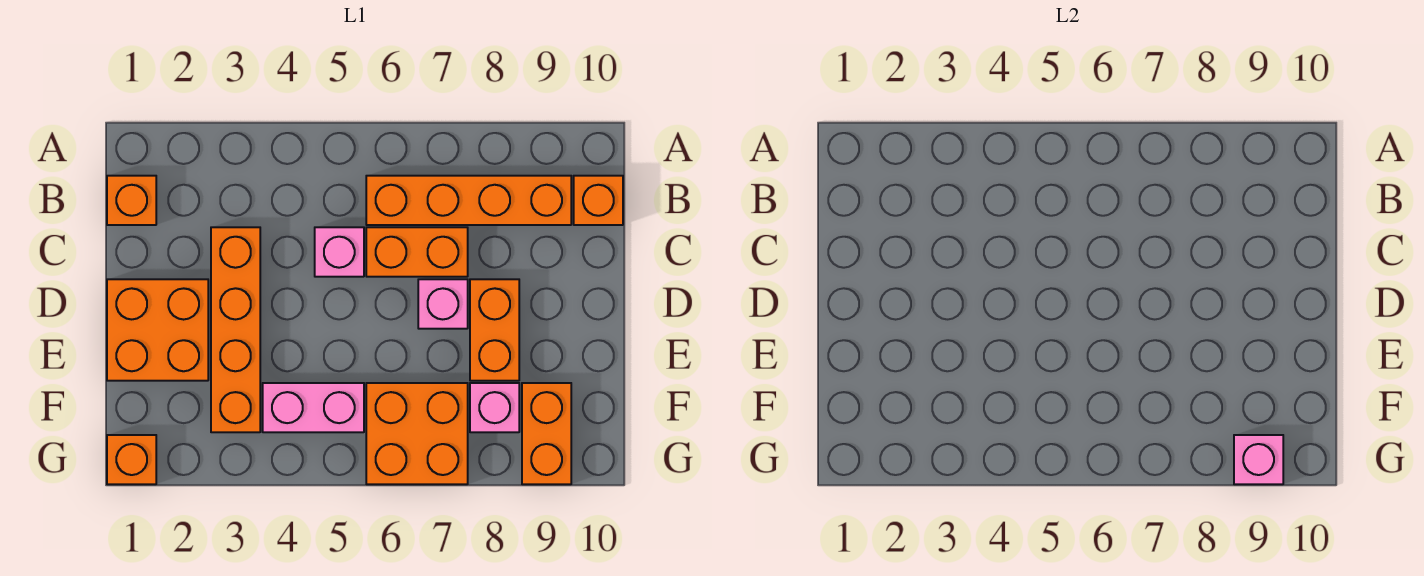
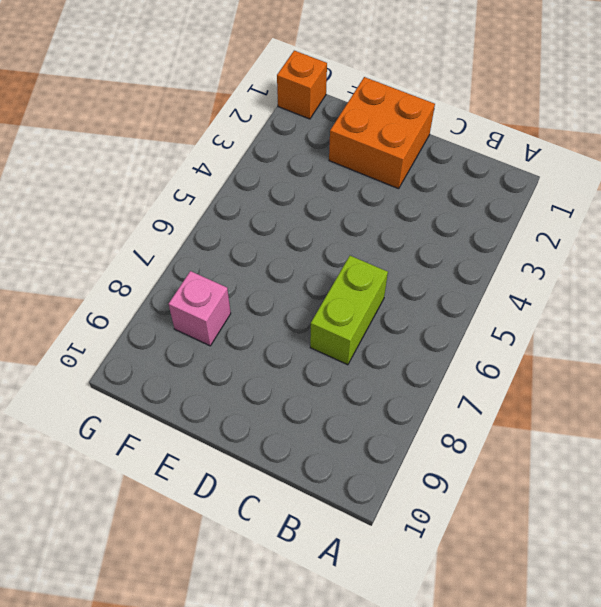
lime 1x2 brick [310,256,388,365] -> orange 1x2 brick [366,227,468,277]
none -> orange 1x1 brick [107,176,156,225]
none -> orange 1x4 brick [366,176,571,225]
none -> orange 1x1 brick [574,176,623,225]

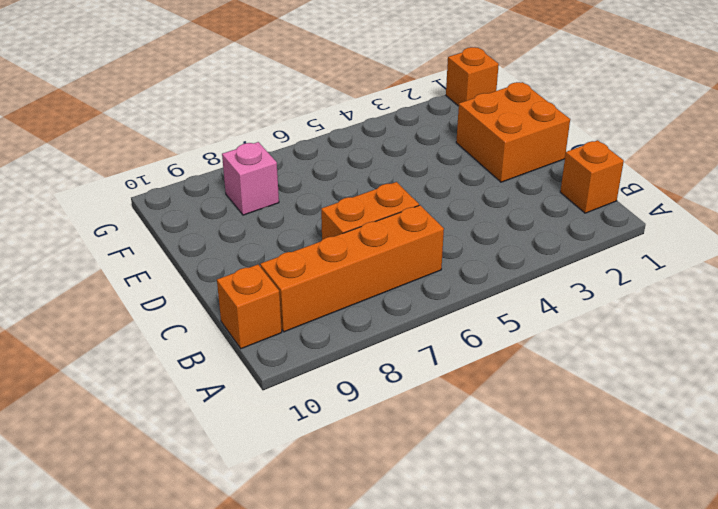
none -> orange 1x4 brick [211,227,260,432]
none -> pink 1x1 brick [315,227,364,277]
none -> pink 1x1 brick [418,279,468,329]

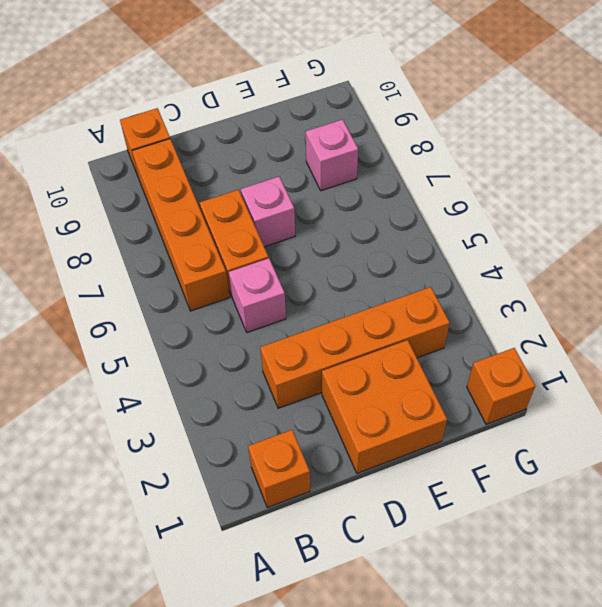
none -> orange 1x2 brick [470,279,519,381]
none -> pink 1x2 brick [263,383,364,432]
none -> orange 2x2 brick [366,383,468,484]

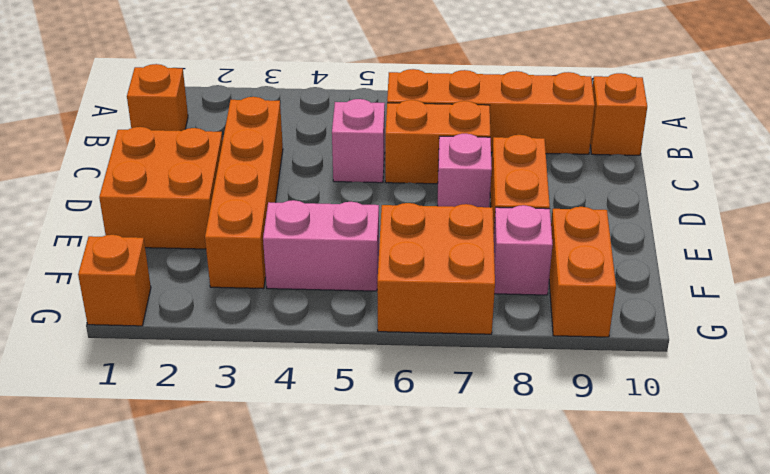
none -> pink 1x1 brick [1234,435,1283,484]

